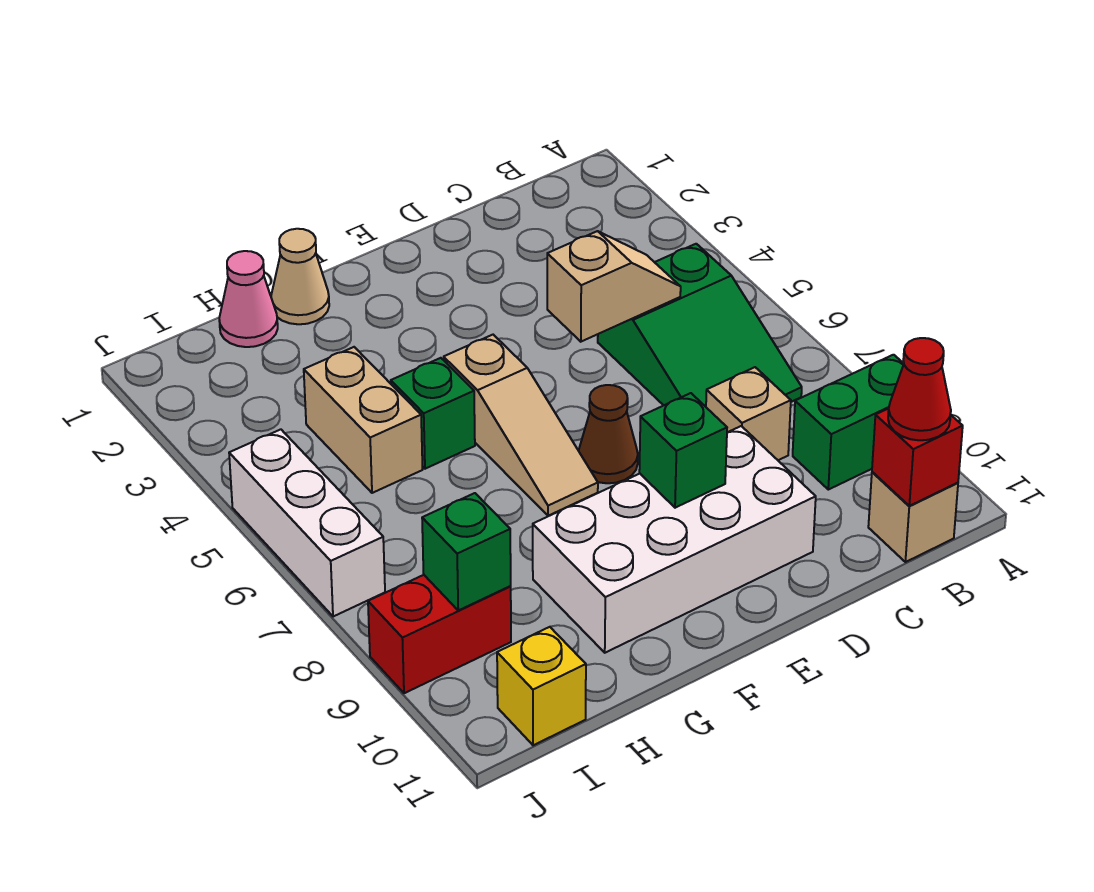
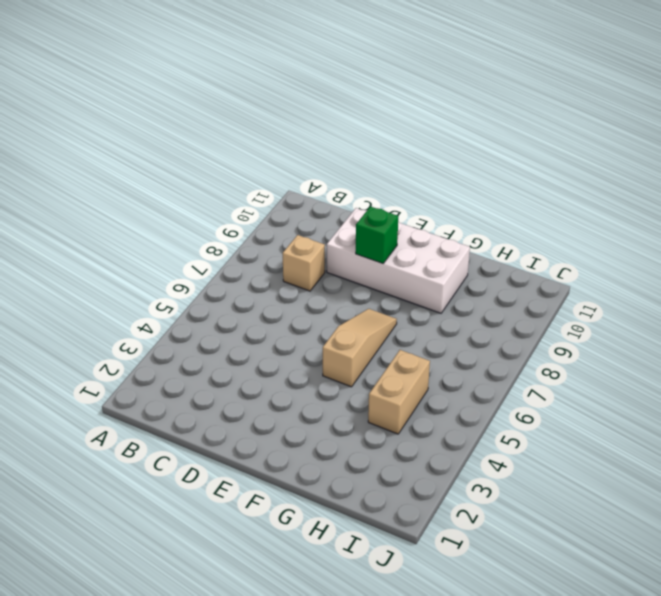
none -> green 1x2 brick [793,355,904,490]
none -> green 2x3 slope [598,244,802,407]
none -> tan 1x1 brick [868,472,958,562]

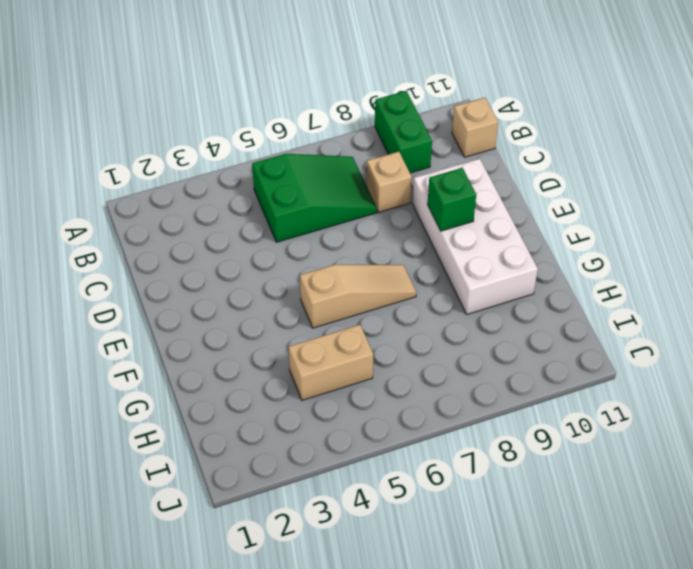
none -> brown 1x1 cone [579,385,638,483]
none -> tan 1x1 cone [271,229,329,324]
none -> green 1x1 brick [391,358,475,469]

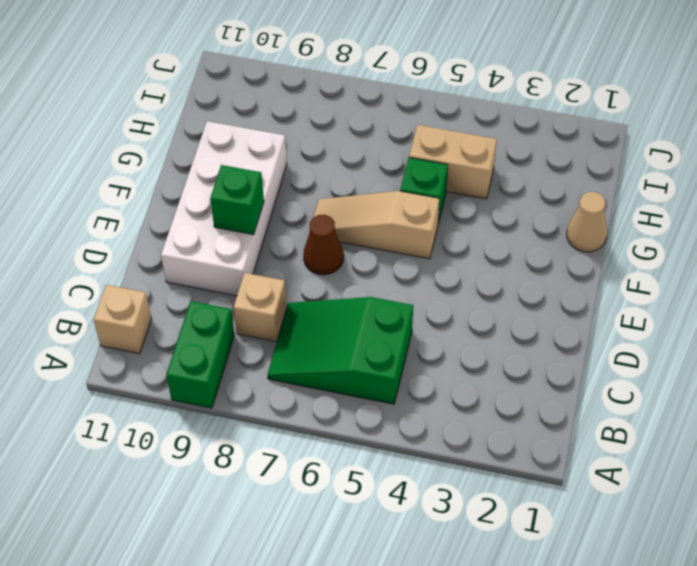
none -> pink 1x1 cone [219,251,278,347]
none -> red 1x2 brick [368,575,511,693]
none -> yellow 1x1 brick [497,627,586,745]

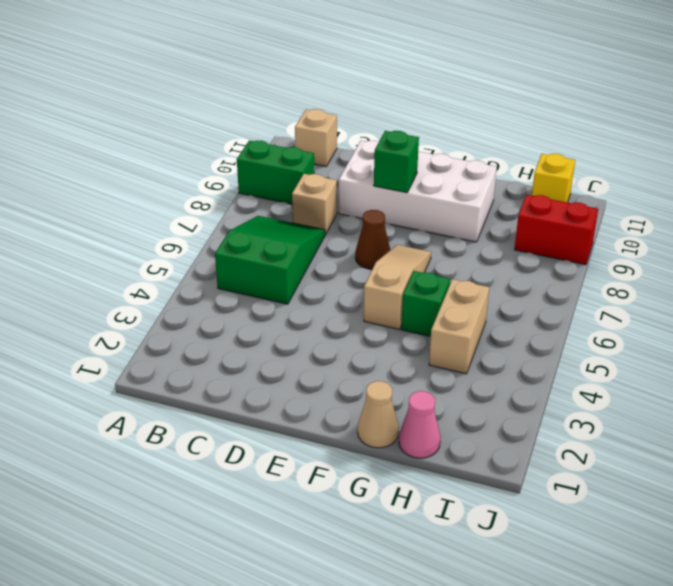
none -> white 1x3 brick [229,429,385,617]
none -> red 1x1 brick [872,408,963,506]
none -> tan 1x2 slope [547,231,681,342]

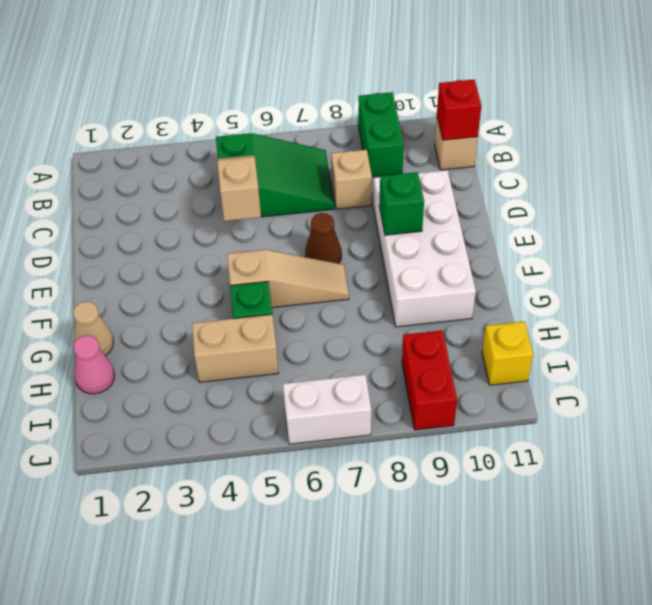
white 1x2 brick [283,375,371,444] -> white 1x3 brick [229,429,385,617]
none -> green 1x1 brick [422,493,511,610]
none -> red 1x1 cone [888,338,951,440]

